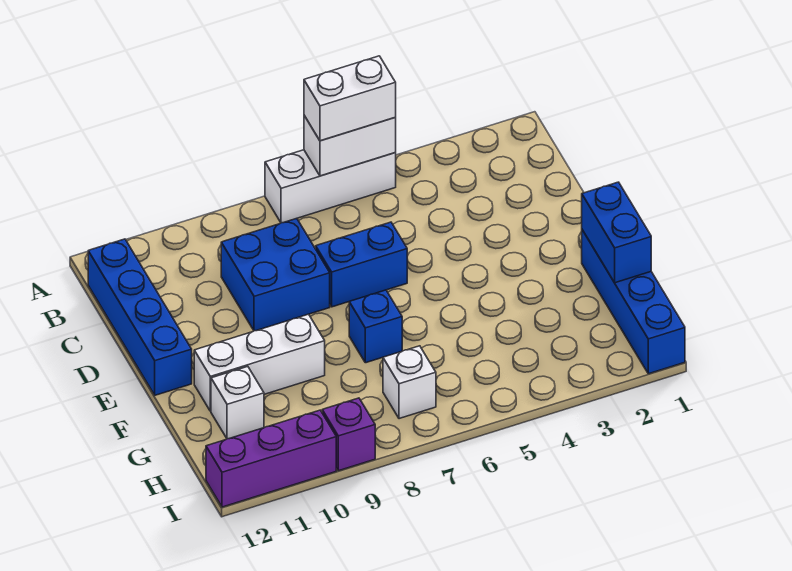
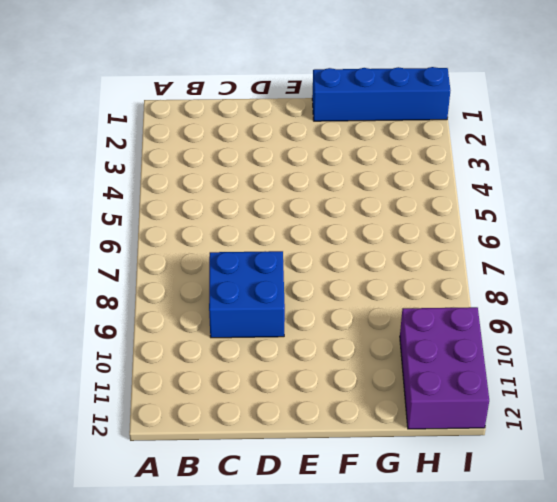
purple 2x3 brick [400,307,489,429] -> purple 1x3 brick [206,410,336,507]
none -> white 1x3 brick [265,150,396,223]
none -> blue 1x4 brick [88,239,192,395]
none -> blue 1x2 brick [316,222,407,307]

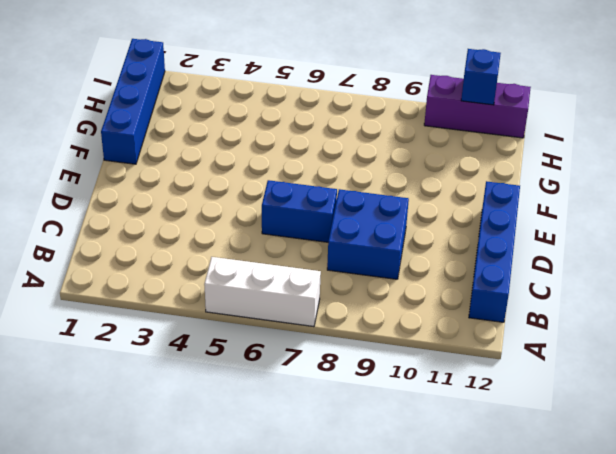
blue 1x1 brick [461,49,501,105] -> blue 1x1 brick moved to [349,290,402,363]
none -> white 1x3 brick [194,314,325,411]
none -> white 1x1 brick [211,367,264,439]
none -> white 1x1 brick [383,346,436,419]

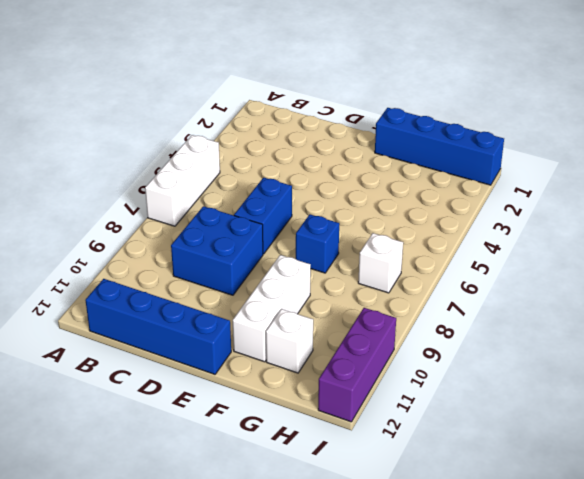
none -> purple 1x1 brick [322,398,375,471]
none -> white 1x2 brick [304,116,396,176]
none -> blue 1x2 brick [582,182,651,283]

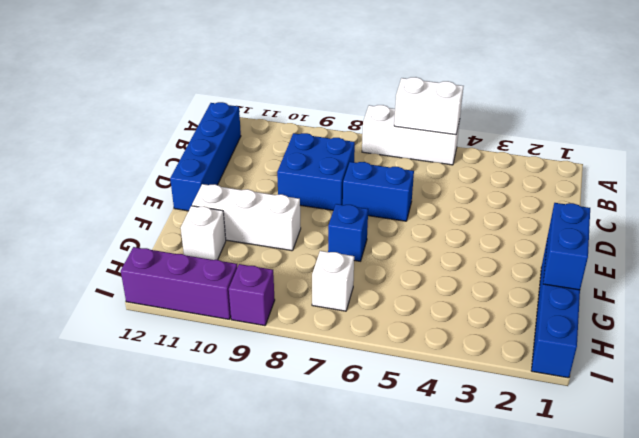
none -> white 1x2 brick [304,56,396,141]

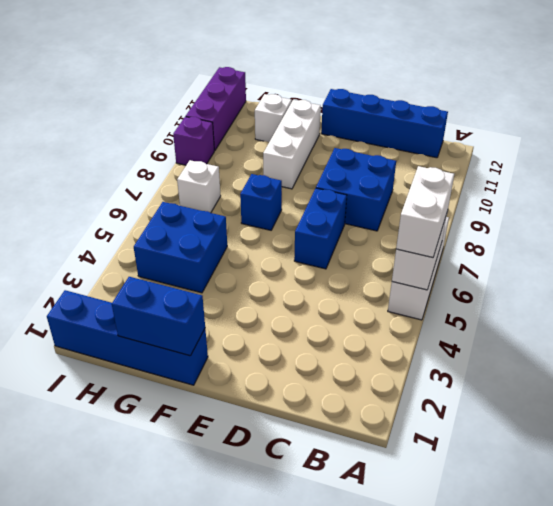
blue 2x2 brick [134,202,227,293] -> none

